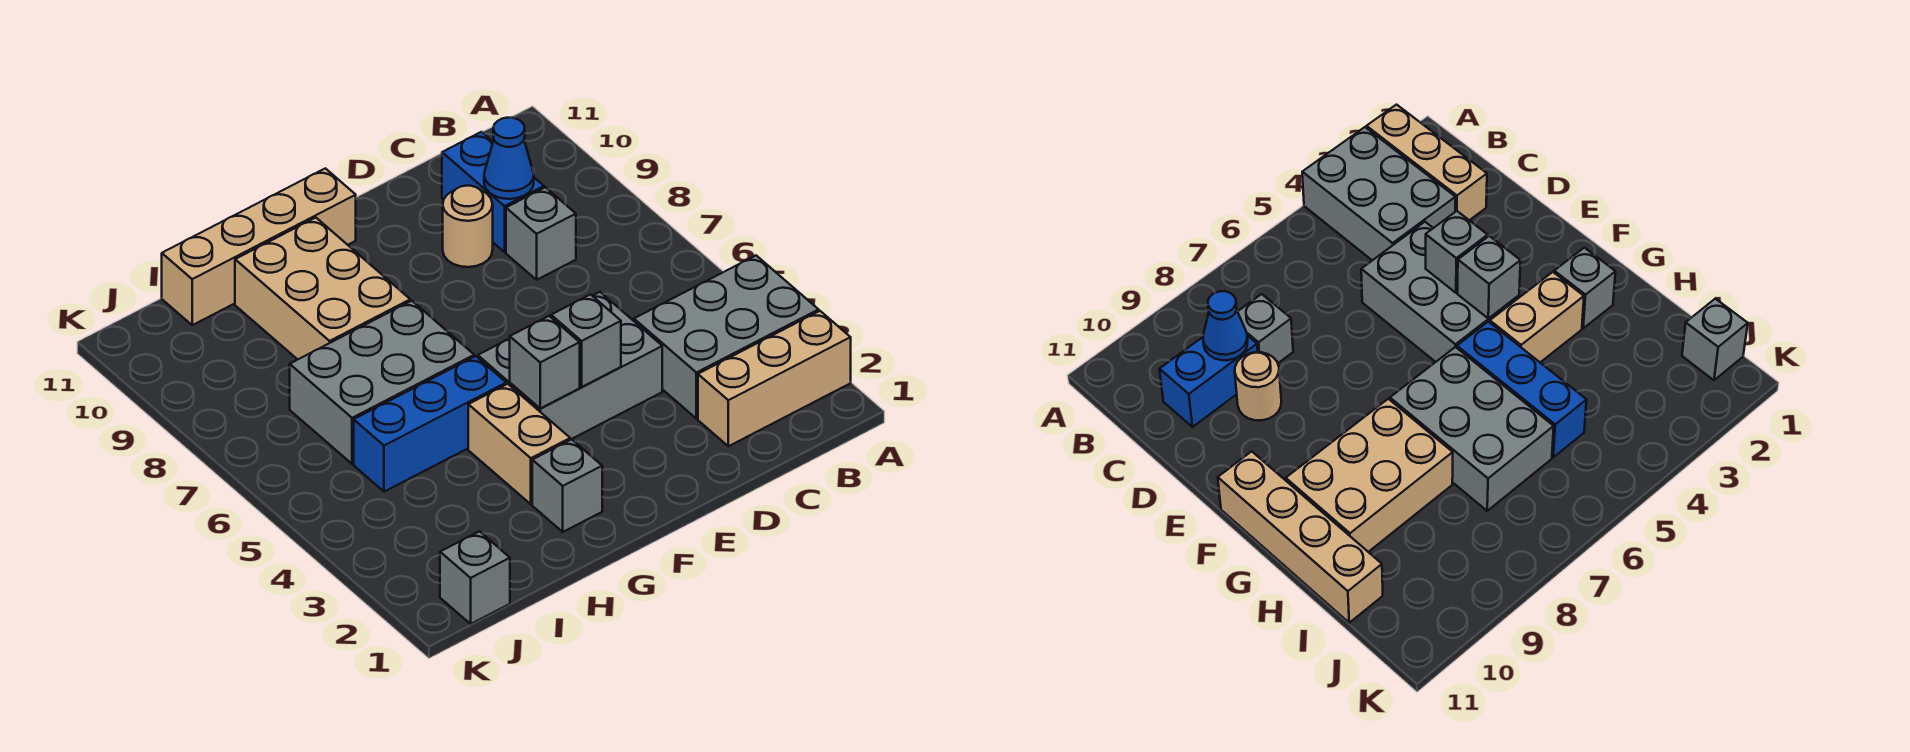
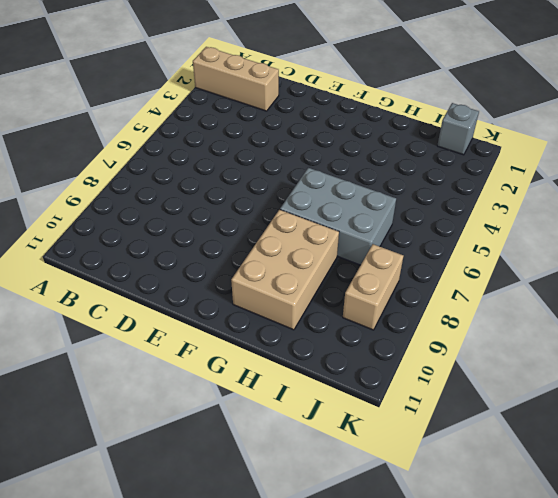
tan 1x2 brick [343,244,403,330] -> tan 1x2 brick moved to [468,384,570,504]
none -> grey 2x3 brick [634,256,819,419]
none -> grey 1x1 brick [506,187,576,280]
none -> blue 1x2 brick [442,132,544,252]

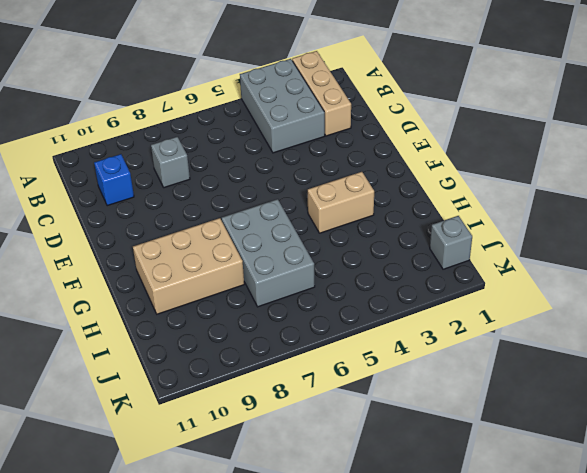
blue 1x1 brick [94,154,134,206] -> blue 1x2 brick [442,132,544,252]
none -> grey 2x3 brick [478,292,662,440]
none -> tan 1x1 round brick [443,186,493,267]
none -> tan 1x4 brick [162,168,356,325]

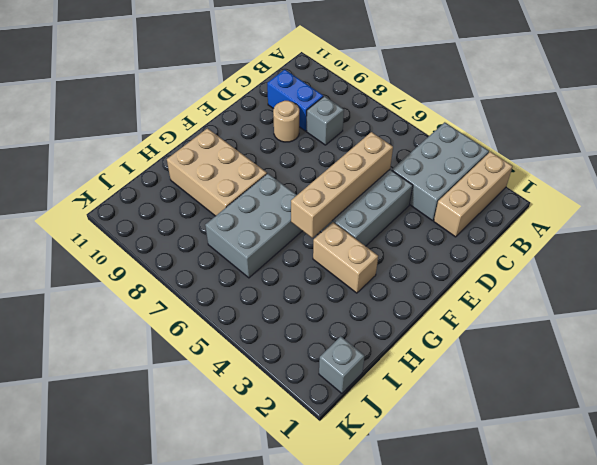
tan 1x4 brick [291,132,393,238] -> tan 1x4 brick moved to [162,168,356,325]
none -> grey 1x1 brick [532,439,602,532]
none -> blue 1x3 brick [354,356,506,492]
none -> blue 1x1 cone [484,118,534,199]

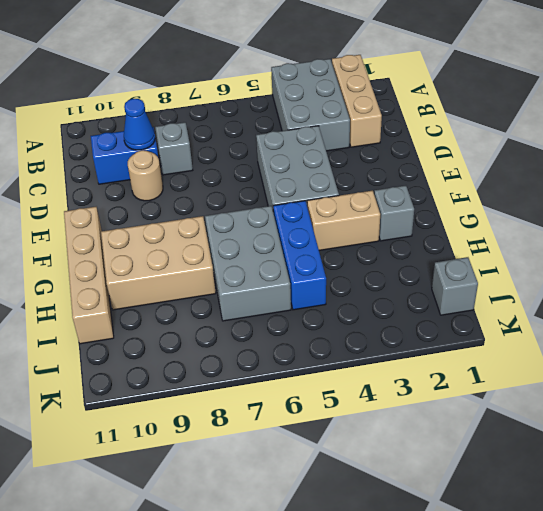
none -> grey 1x1 brick [551,295,621,387]
none -> grey 1x1 brick [510,316,580,408]

